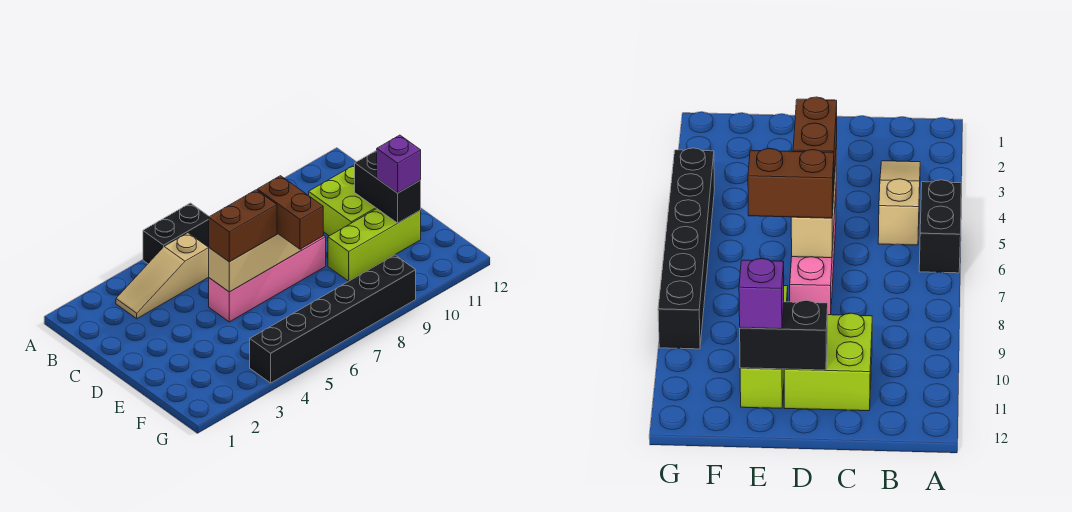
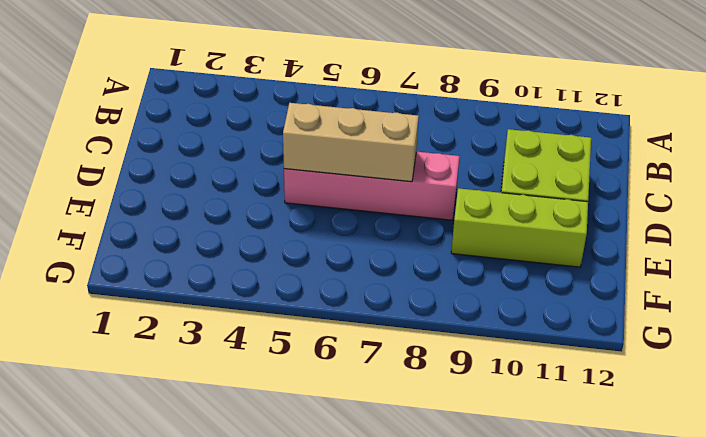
none -> black 1x2 brick [143,203,209,264]
none -> tan 1x3 slope [116,233,209,319]

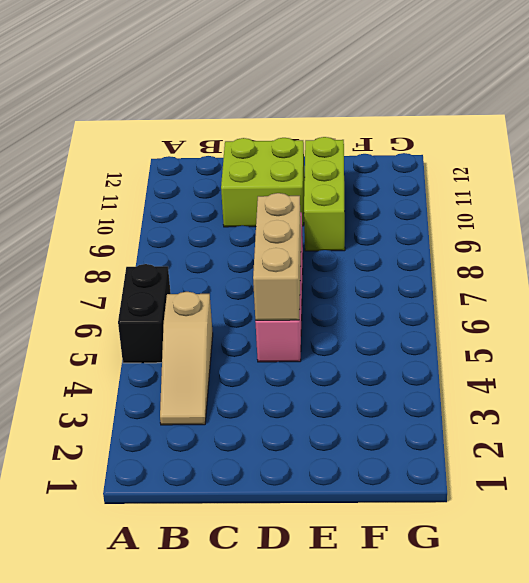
none -> black 1x6 brick [250,255,416,383]
none -> black 1x2 brick [355,150,421,223]

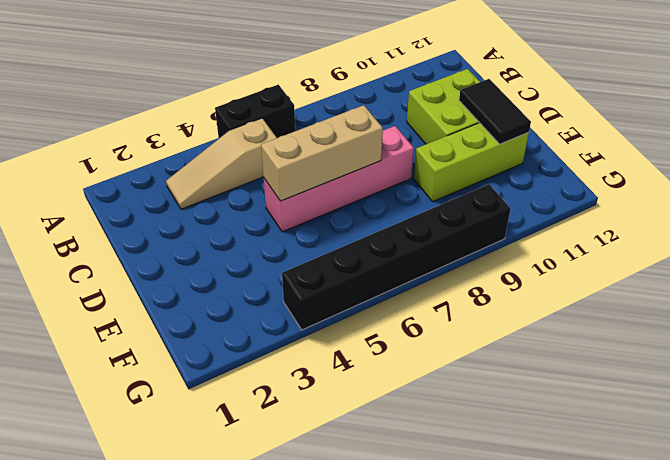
black 1x2 tile [459,79,531,144] -> black 1x2 brick [355,150,421,223]
none -> brown 1x2 brick [209,190,277,262]
none -> brown 1x2 brick [257,176,323,249]

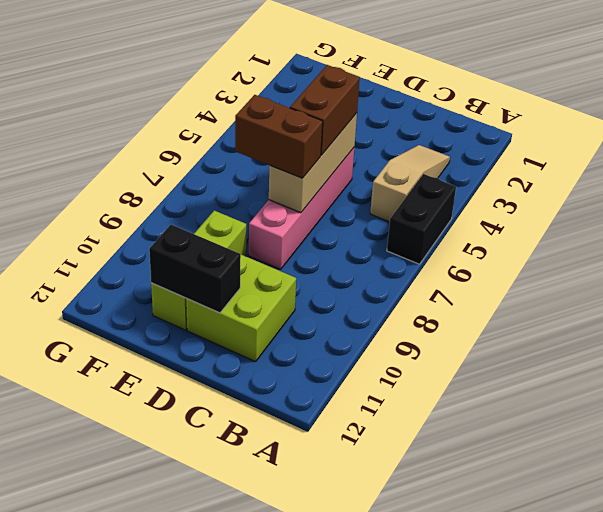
none -> black 1x6 brick [250,255,416,383]
none -> purple 1x1 brick [377,135,421,193]

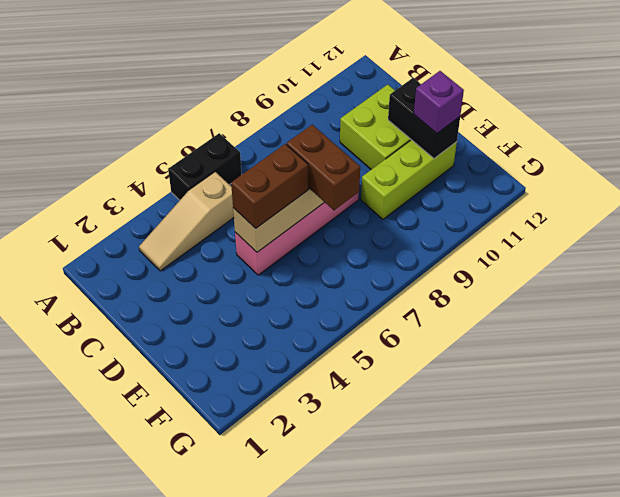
none -> black 1x6 brick [250,255,416,383]

